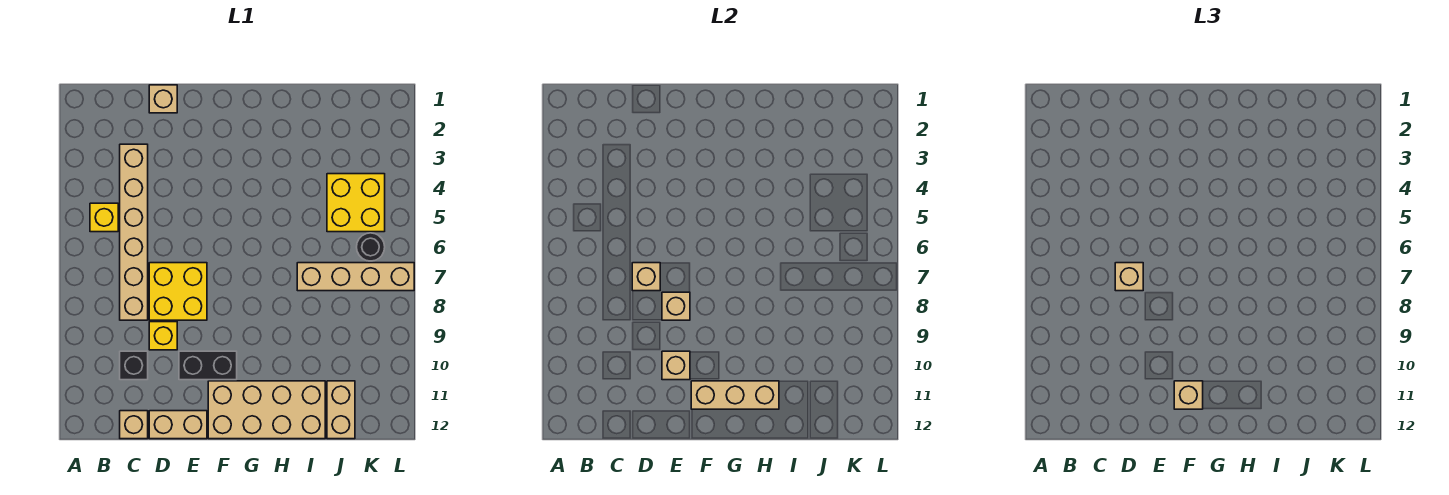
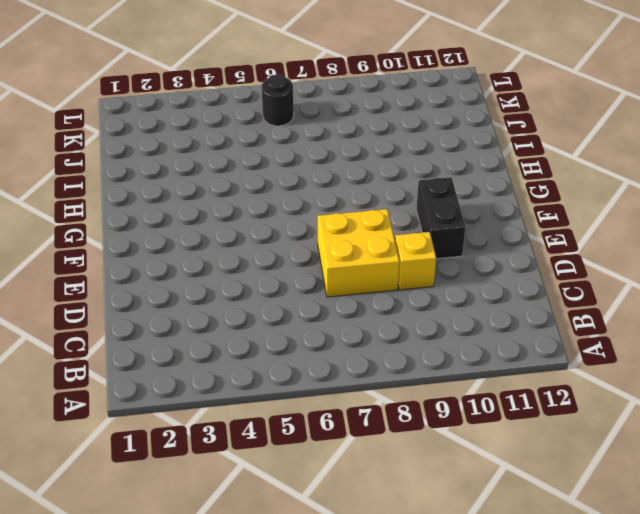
none -> yellow 1x1 brick [90,203,118,232]
none -> tan 1x6 brick [120,144,148,320]
none -> black 1x1 brick [120,351,148,380]

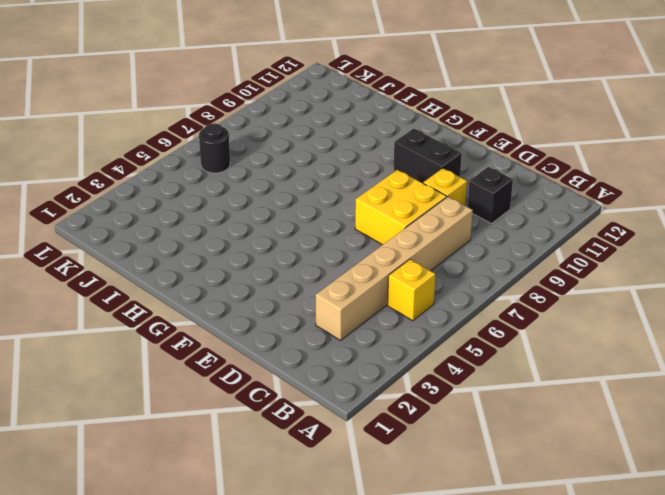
none -> tan 1x1 brick [120,411,148,439]
none -> tan 1x1 brick [149,85,177,113]
none -> tan 1x2 brick [149,411,207,439]

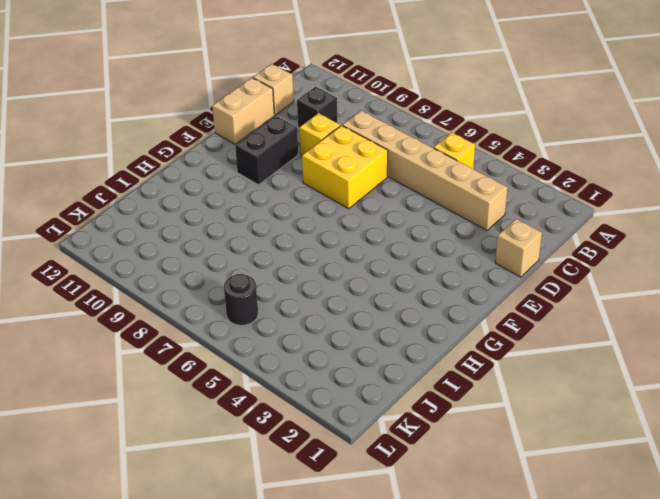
none -> tan 2x4 brick [208,381,325,439]
none -> tan 1x4 brick [297,263,414,291]
none -> yellow 2x2 brick [327,174,385,232]

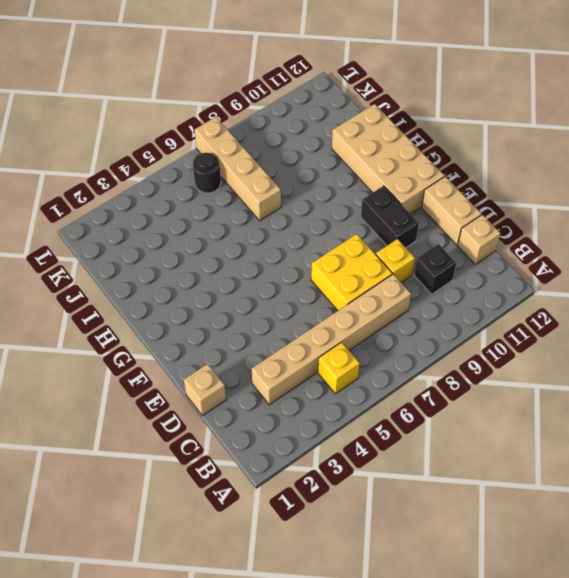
none -> yellow 2x2 brick [327,174,385,232]
none -> tan 1x2 brick [327,381,355,439]
none -> tan 1x1 brick [632,263,660,291]

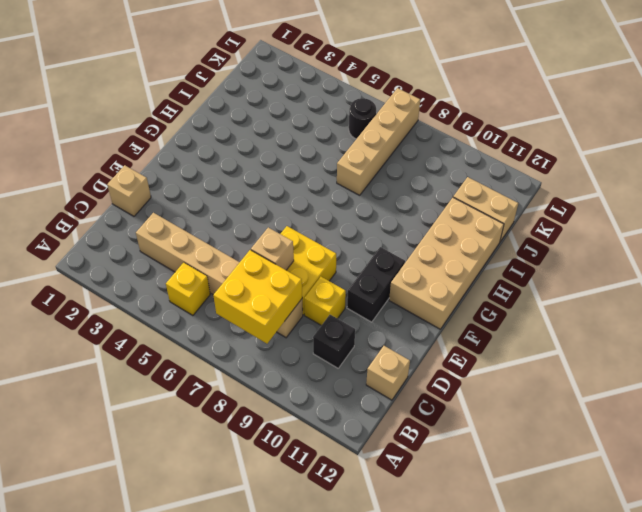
yellow 2x2 brick [213,250,302,344] -> yellow 2x2 brick moved to [327,174,385,232]
none -> tan 1x2 brick [149,411,207,439]
none -> tan 1x1 brick [662,292,690,320]
none -> tan 1x1 brick [662,351,690,380]

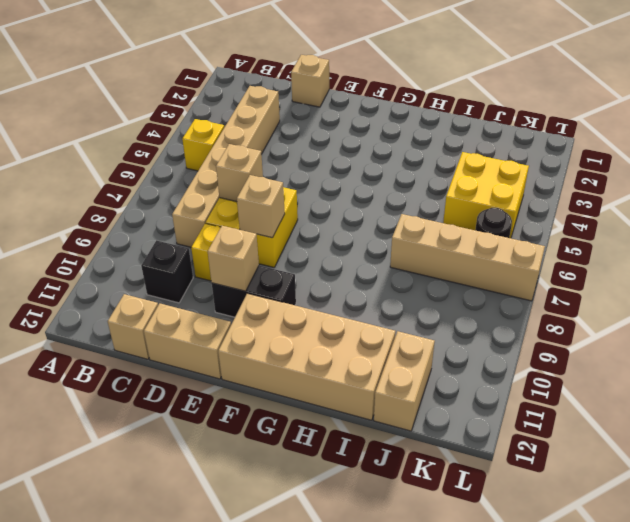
none -> tan 1x3 brick [691,381,779,409]
none -> tan 1x1 brick [1115,263,1143,291]
none -> tan 1x1 brick [1174,381,1203,409]

